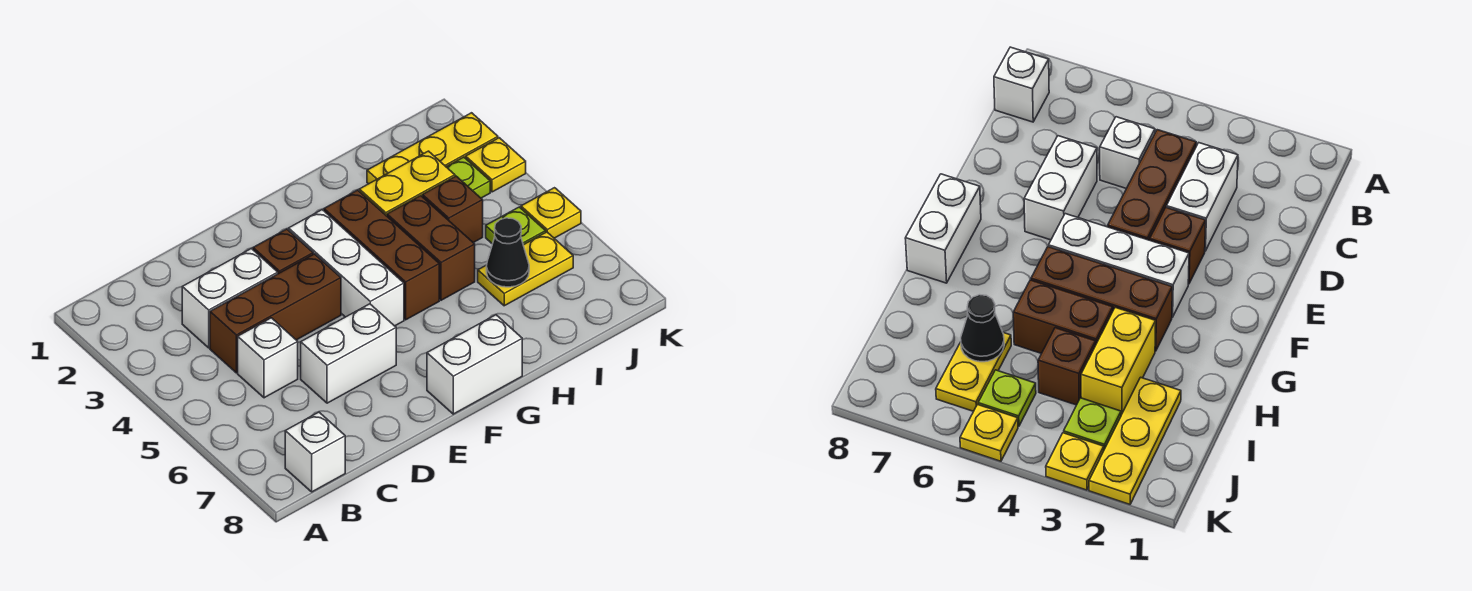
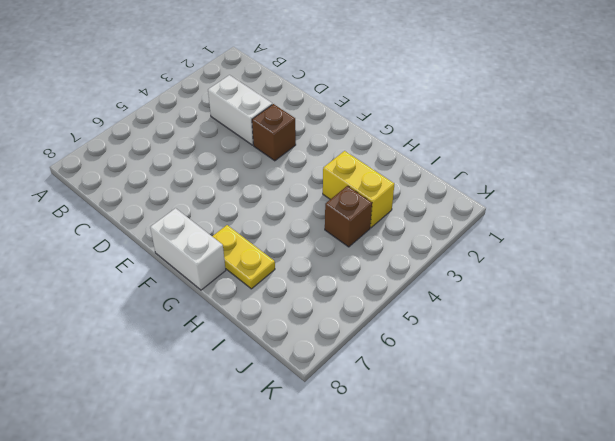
yellow 1x2 plate [212,225,275,289] -> yellow 1x2 plate moved to [478,232,573,306]
none -> white 1x1 brick [285,412,345,492]
none -> brown 1x3 brick [210,254,341,373]
none -> white 1x1 brick [238,318,298,398]

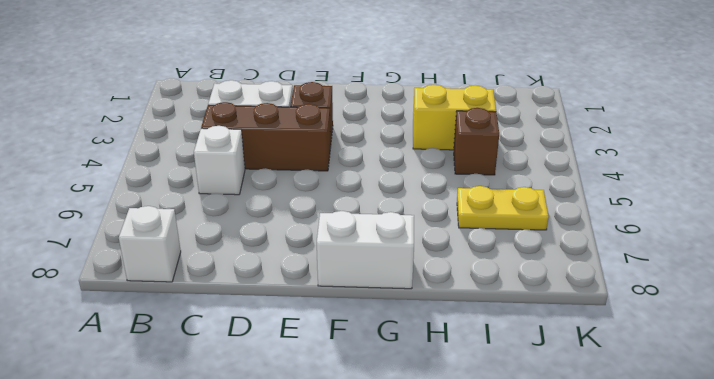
none -> white 1x2 brick [301,304,396,403]
none -> white 1x3 brick [289,210,404,326]
none -> brown 1x3 brick [324,190,439,320]

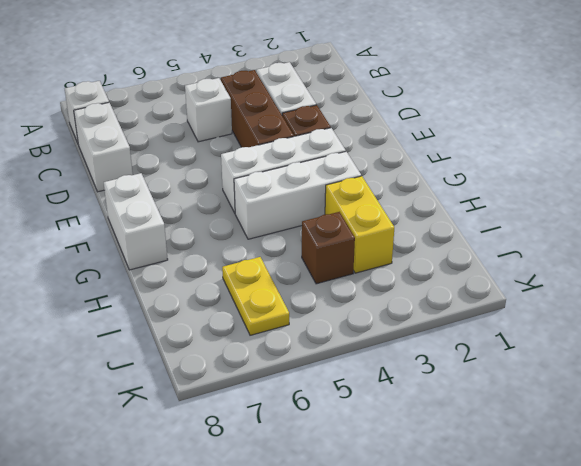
white 1x2 brick [74,103,133,192] -> white 1x2 brick moved to [301,304,396,403]
white 1x3 brick [234,152,361,239] -> brown 1x3 brick [324,190,439,320]
none -> brown 1x2 brick [387,196,475,300]
none -> yellow 1x3 plate [367,113,498,184]
none -> lime 1x1 plate [447,157,490,198]

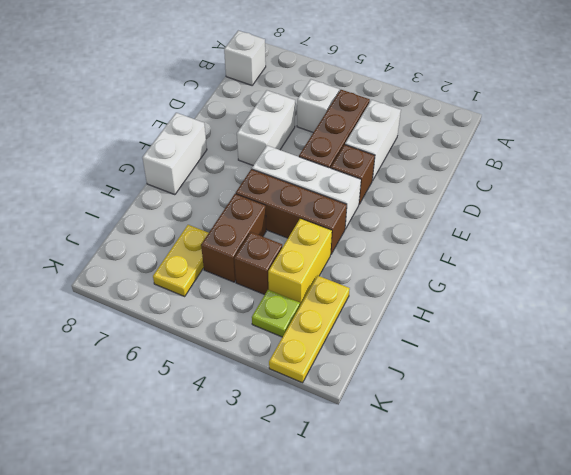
brown 1x2 brick [201,194,266,282] -> brown 1x2 brick turned to [387,196,475,300]
none -> lime 1x1 plate [486,207,546,245]
none -> yellow 1x1 plate [466,138,526,192]
none -> yellow 1x1 plate [521,188,581,238]

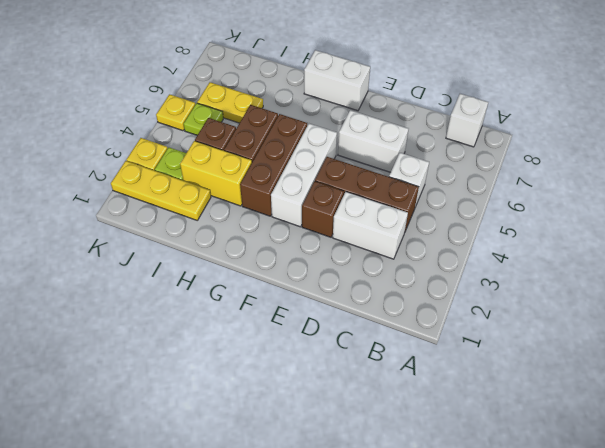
none -> black 1x1 cone [486,218,529,287]

